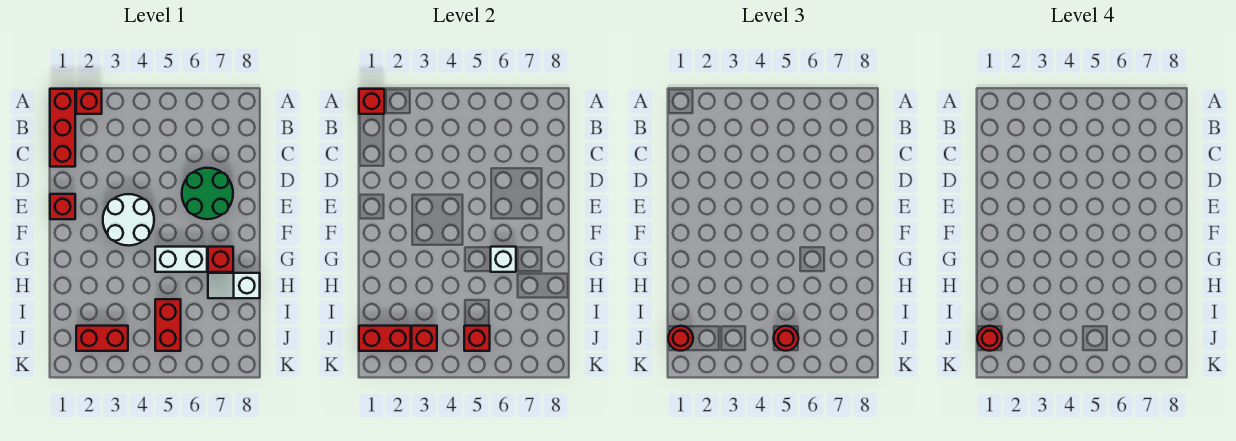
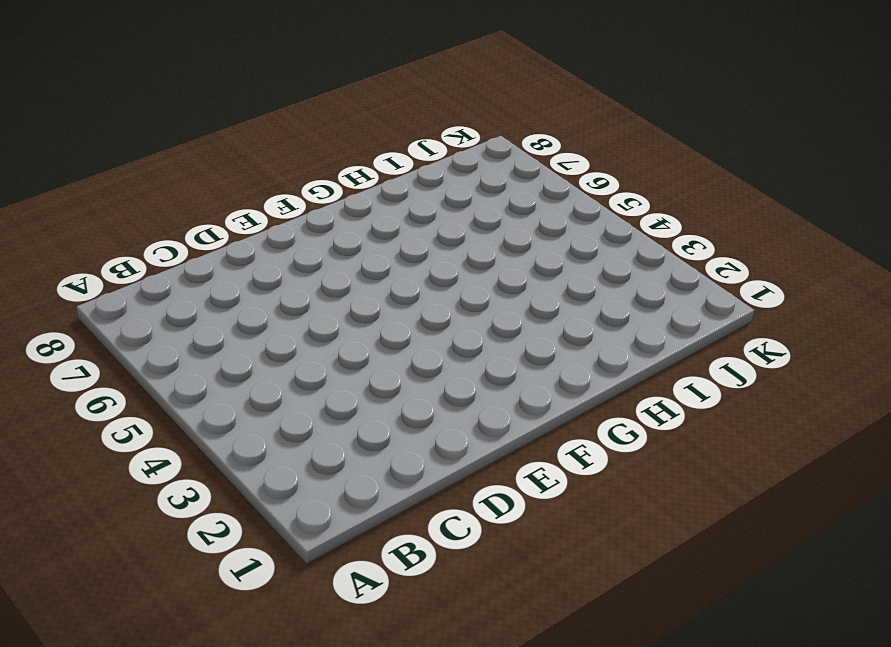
none -> red 1x3 brick [50,89,75,167]
none -> red 1x1 brick [76,89,102,114]
none -> green 2x2 round brick [182,168,233,219]

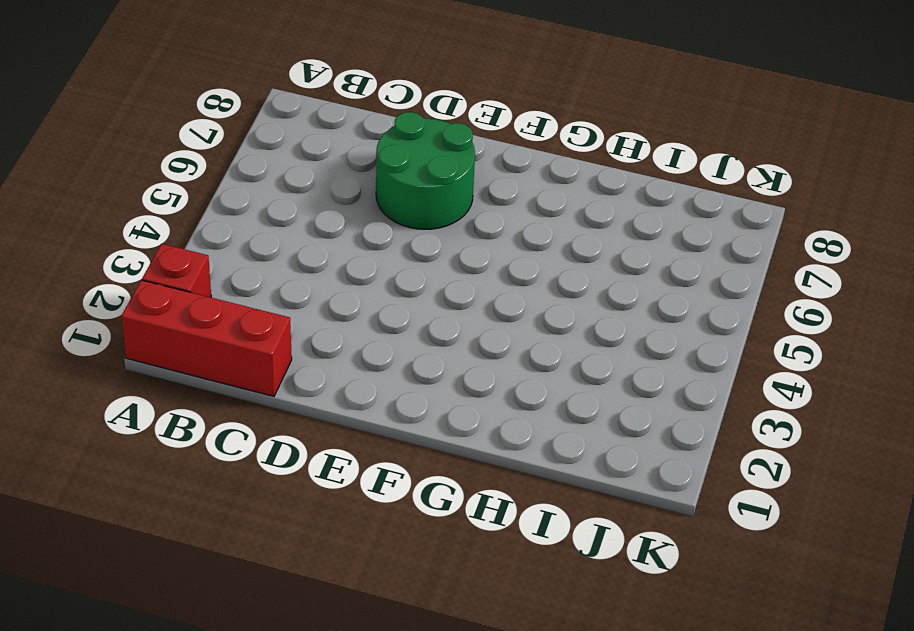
none -> red 1x1 brick [50,194,75,219]
none -> white 2x2 round brick [103,194,154,246]
none -> white 1x2 brick [155,247,207,272]

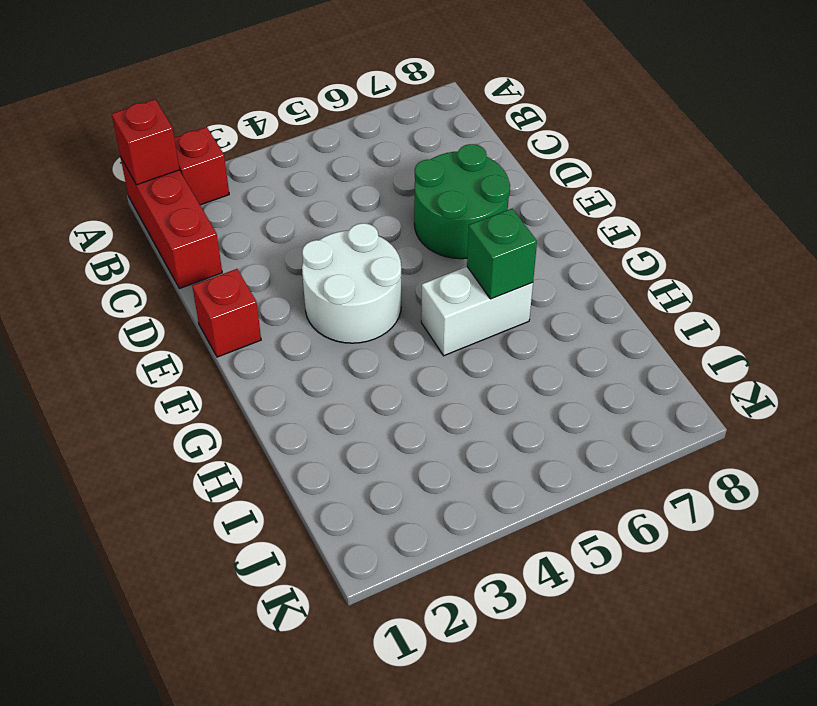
green 1x1 brick [467,209,537,299] -> white 1x1 brick [491,247,516,272]
none -> red 1x1 brick [208,247,233,272]
none -> white 1x2 slope [208,273,260,298]
none -> red 1x2 brick [155,299,181,351]

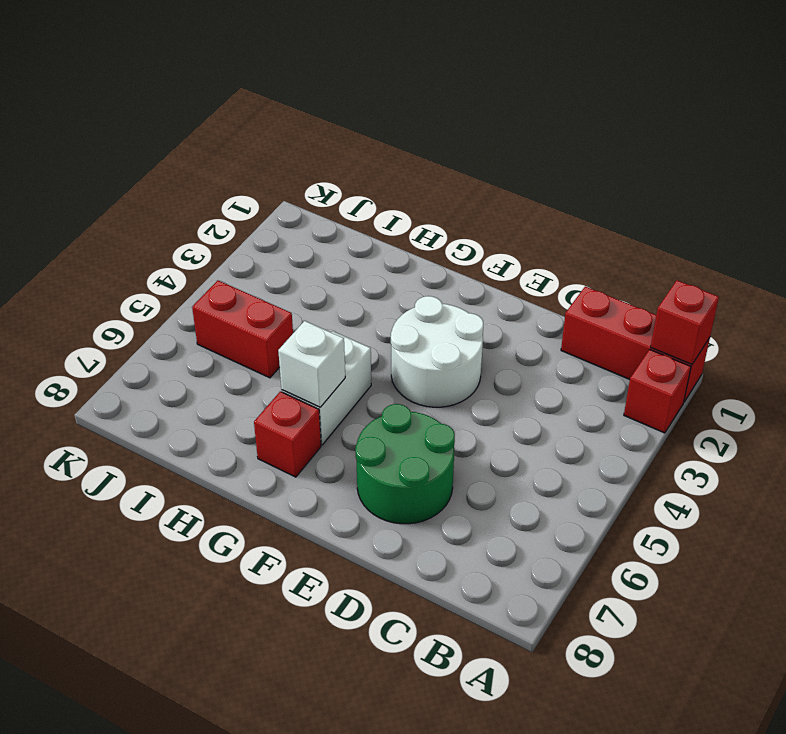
none -> red 1x1 brick [50,194,75,219]
none -> white 1x2 slope [208,273,260,298]
none -> red 1x2 brick [76,326,128,351]

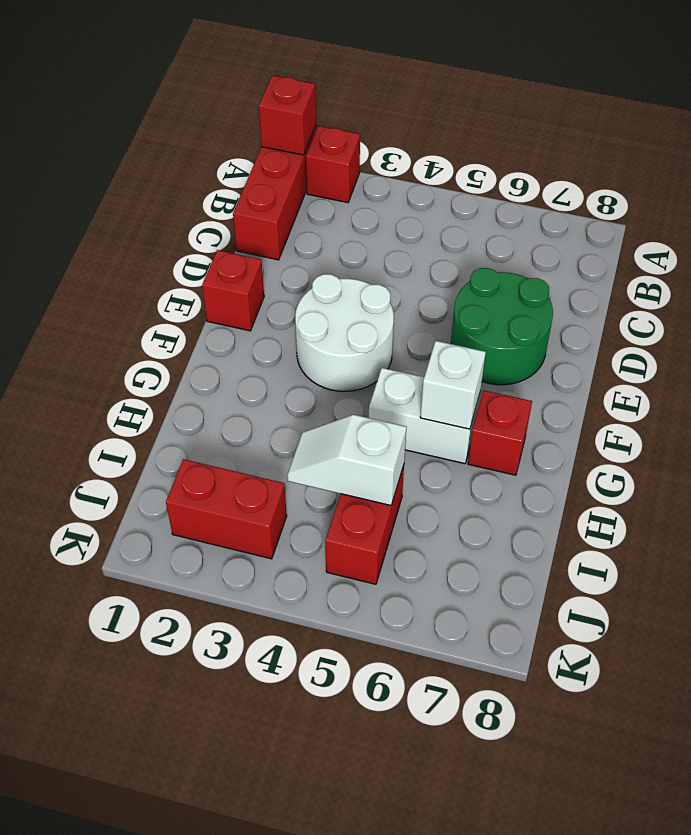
white 1x2 slope [287,415,407,505] -> white 1x2 slope moved to [208,273,260,298]
none -> red 1x2 brick [359,326,411,351]
none -> red 1x1 brick [412,326,437,351]
none -> red 1x1 brick [464,326,490,351]

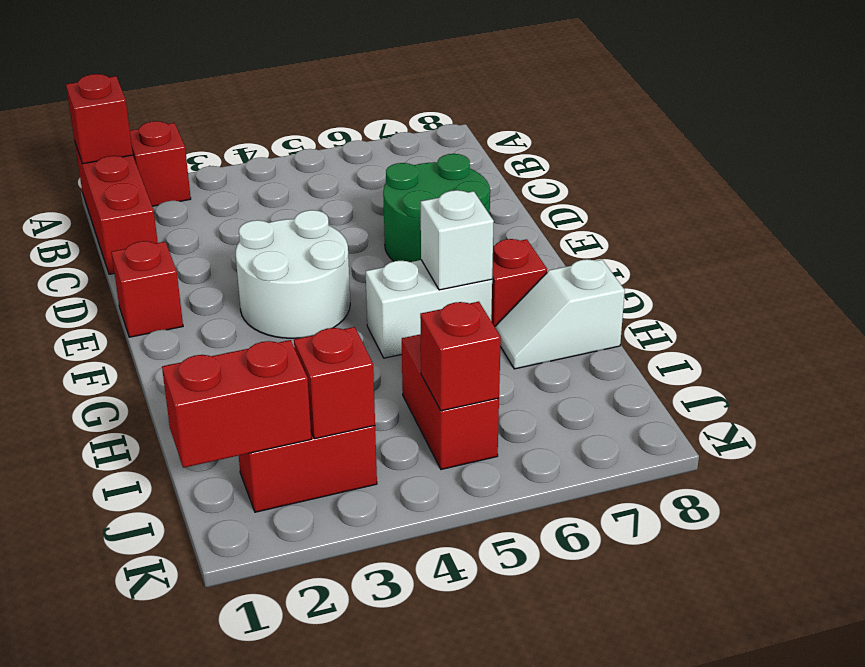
none -> red 1x1 round brick [668,326,693,351]
none -> red 1x1 round brick [773,326,798,351]
none -> red 1x1 round brick [977,326,1002,351]

